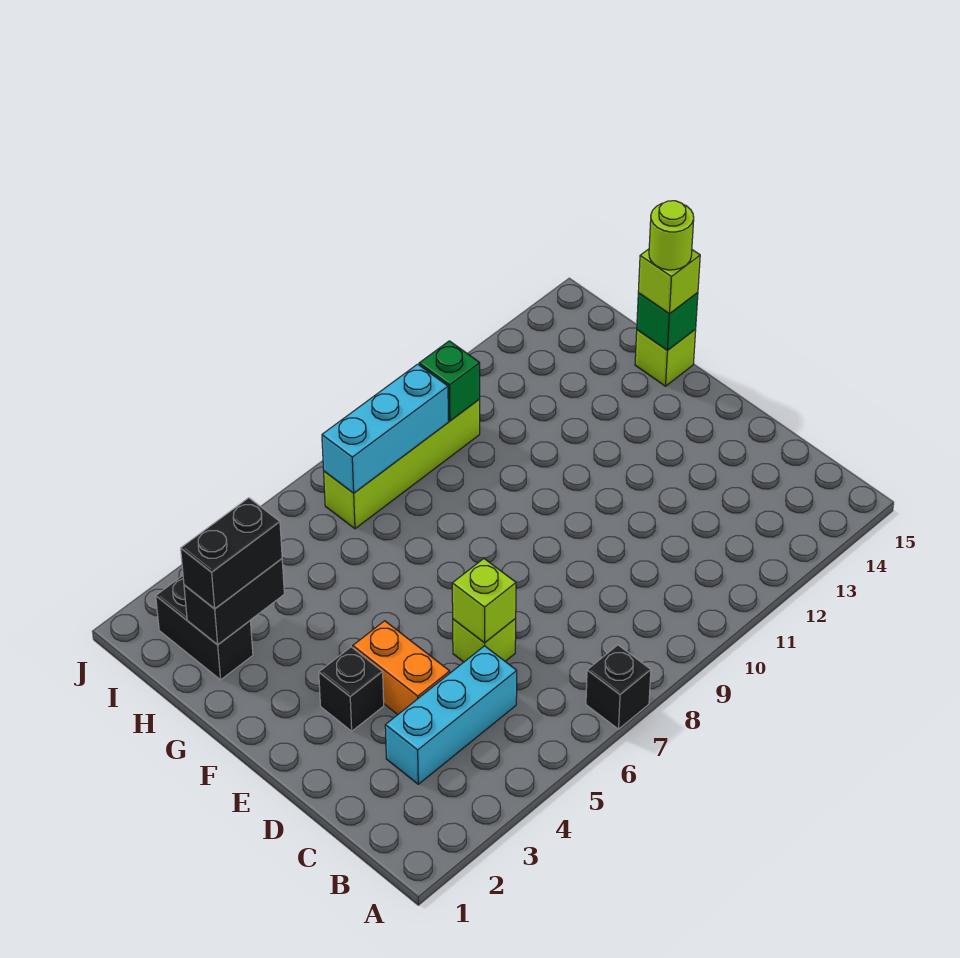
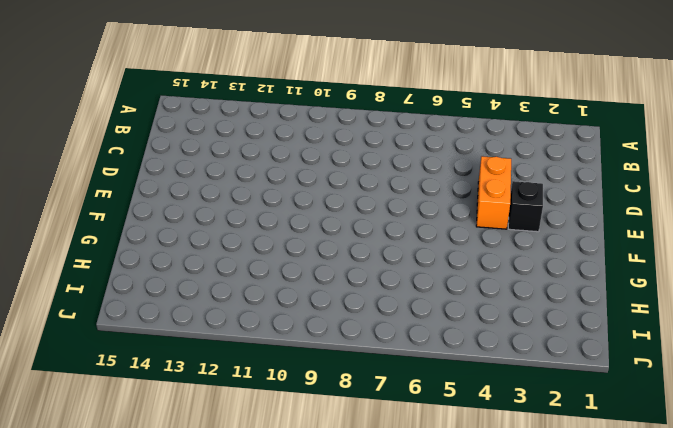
none -> black 1x1 brick [586,645,651,729]
none -> cyan 1x3 brick [385,646,517,784]
none -> lime 1x1 brick [453,619,516,662]

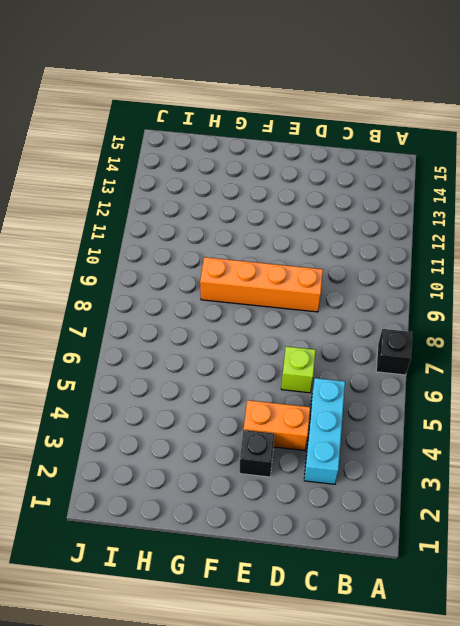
orange 1x4 brick [200,257,323,312] -> none
none -> lime 1x1 brick [635,329,696,386]
none -> black 1x2 brick [156,576,253,680]
none -> lime 1x4 brick [324,399,480,529]

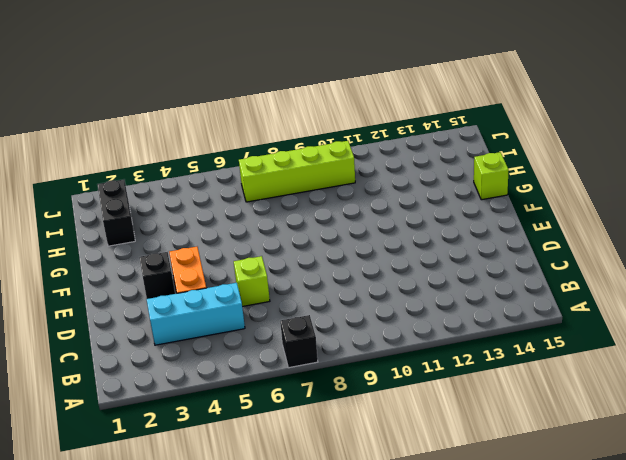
none -> lime 1x1 brick [452,559,516,643]
none -> green 1x1 brick [637,293,698,351]
none -> black 1x2 brick [184,559,284,645]

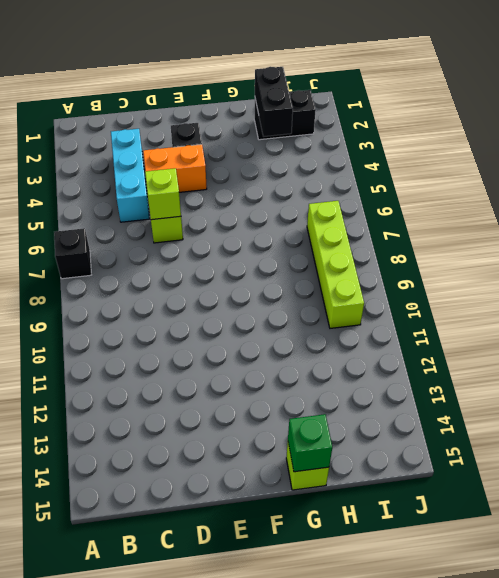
none -> cyan 1x3 brick [322,364,448,493]
none -> green 1x1 brick [419,341,480,421]
none -> lime 1x1 brick [638,249,700,314]

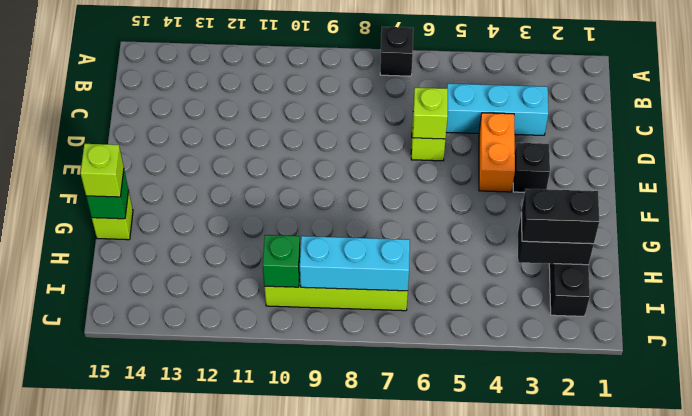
none -> lime 1x1 round brick [649,201,694,270]

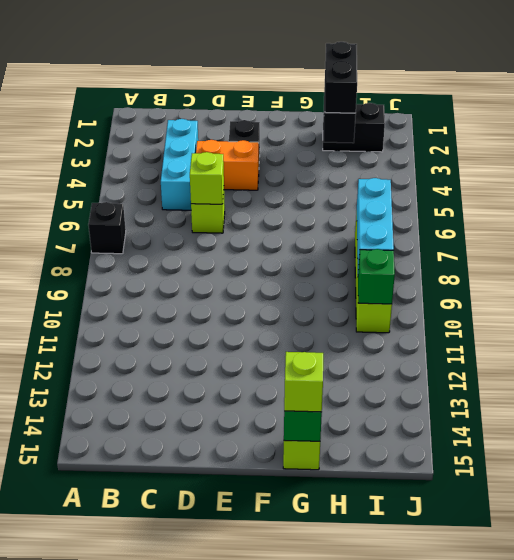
none -> lime 1x1 round brick [649,201,694,270]

